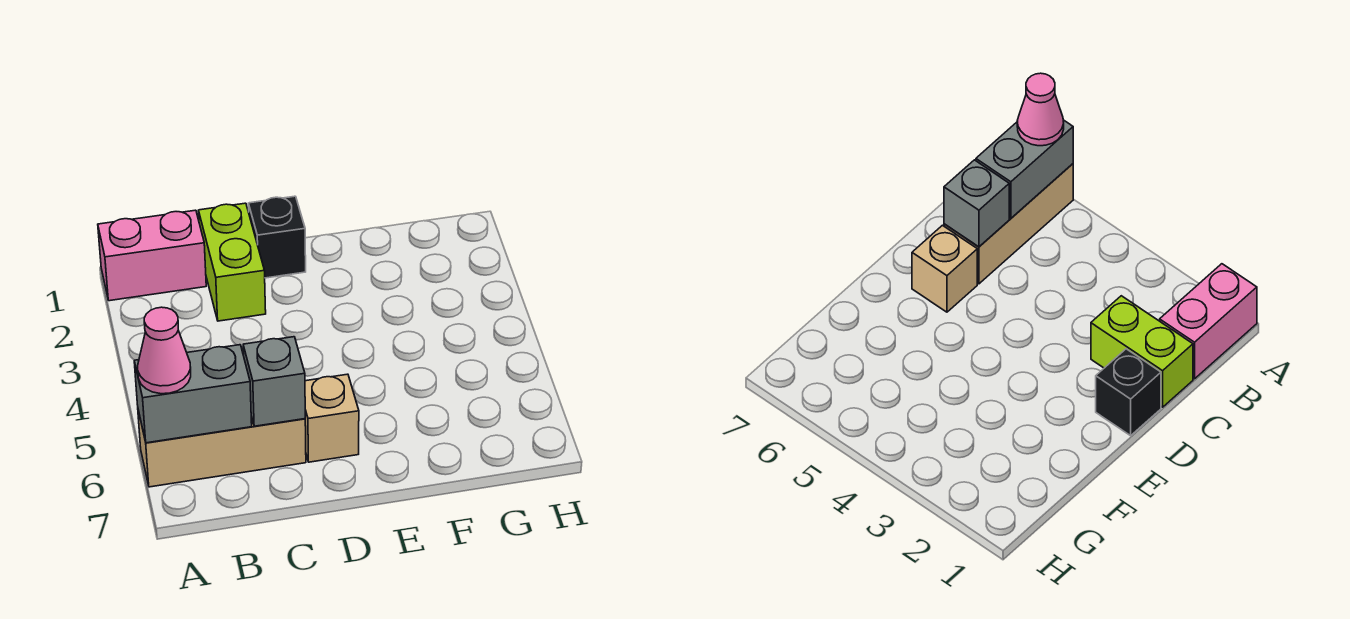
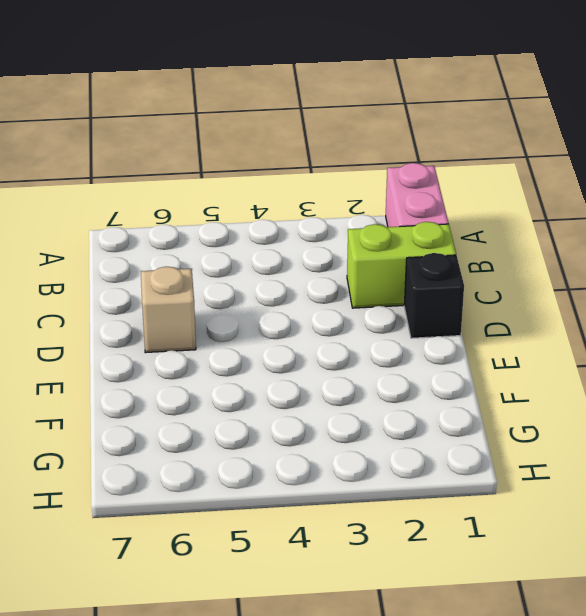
none -> tan 1x3 brick [138,410,306,487]
none -> grey 1x2 brick [134,345,252,443]

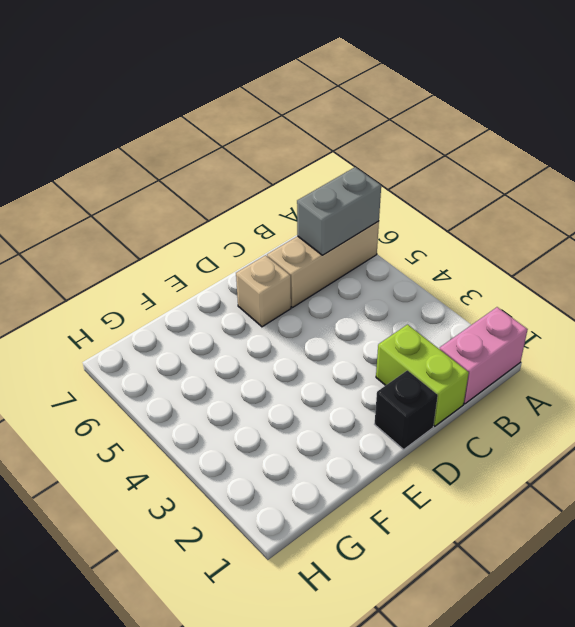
none -> grey 1x1 brick [243,337,305,426]
none -> pink 1x1 cone [138,307,191,394]

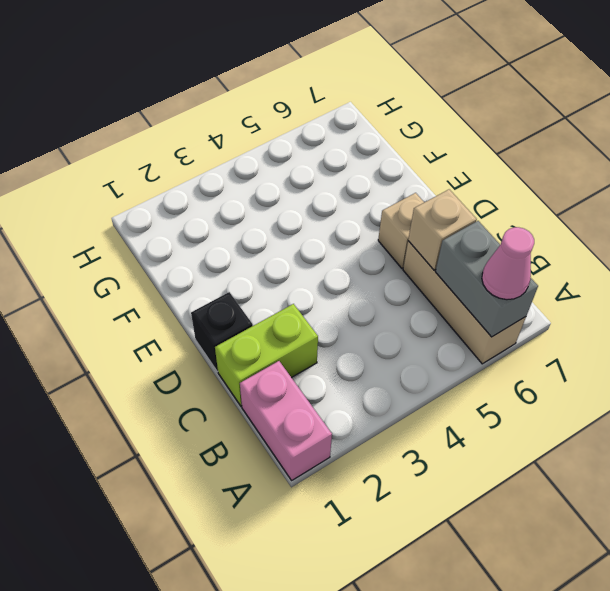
tan 1x1 brick [408,189,477,270] -> grey 1x1 brick [243,337,305,426]

